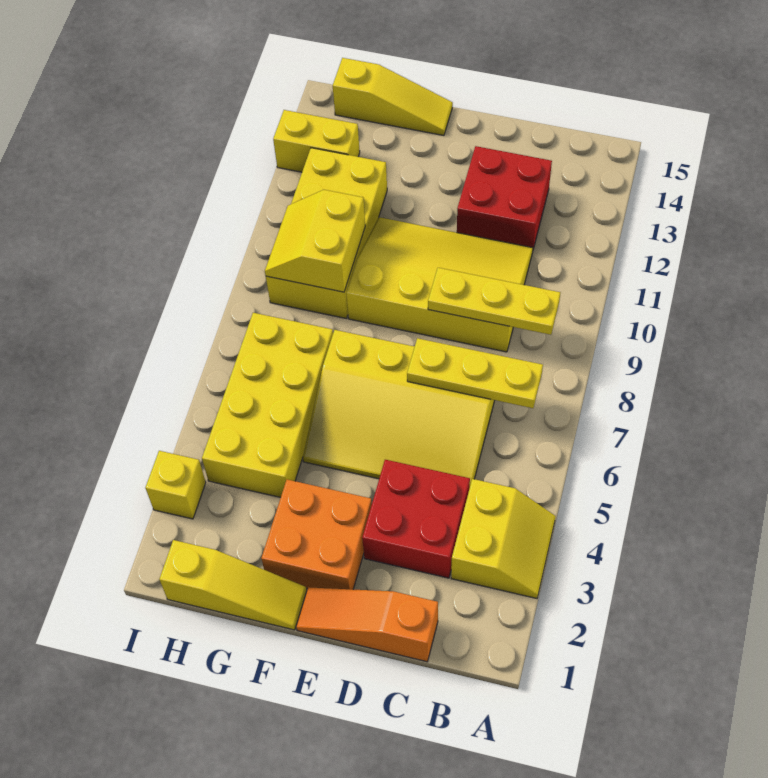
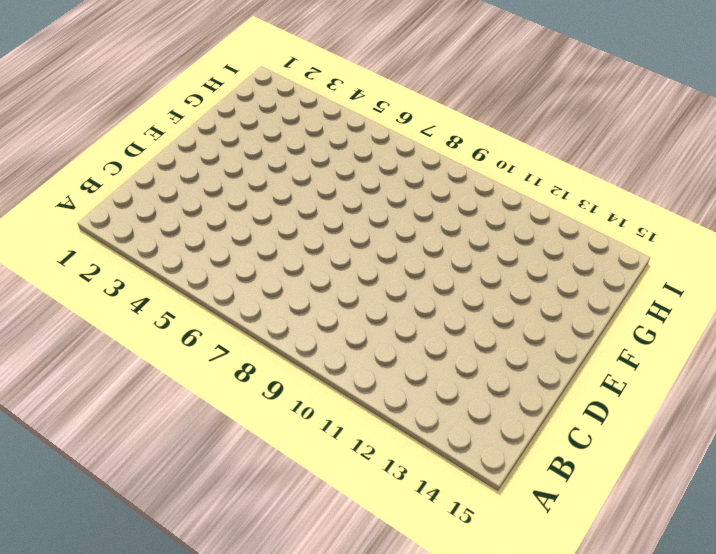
none -> yellow 2x2 slope [451,479,556,598]
none -> orange 1x3 slope [296,587,438,662]
none -> red 2x2 brick [362,460,470,578]

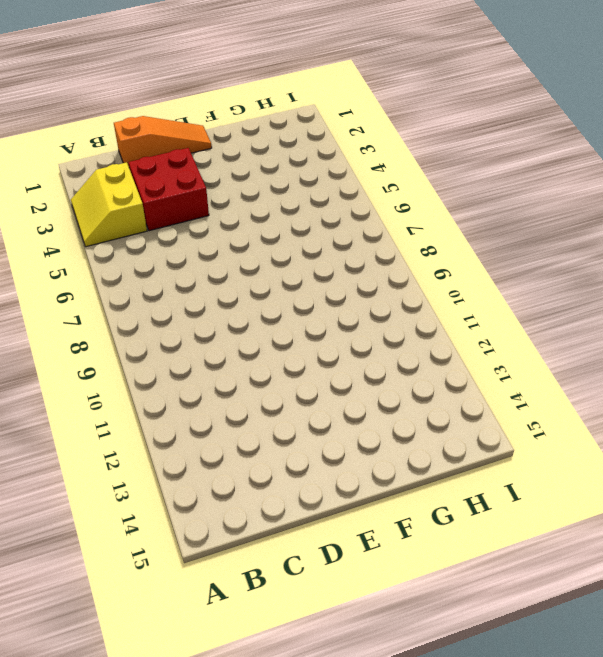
none -> yellow 3x4 slope [303,330,495,485]
none -> yellow 3x4 slope [346,217,533,352]
none -> red 2x2 brick [457,146,552,249]

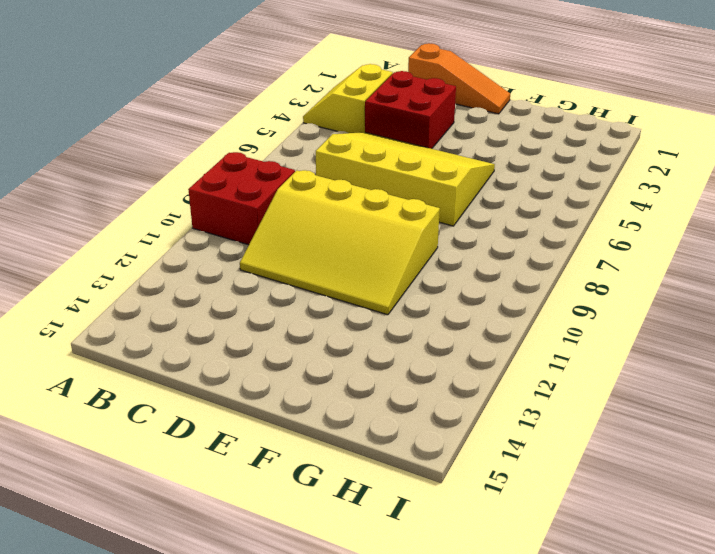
red 2x2 brick [188,152,295,245] -> red 2x2 brick moved to [457,146,552,249]
none -> orange 2x2 brick [261,480,372,589]
none -> yellow 1x3 slope [159,540,307,630]
none -> yellow 1x3 slope [333,58,453,136]

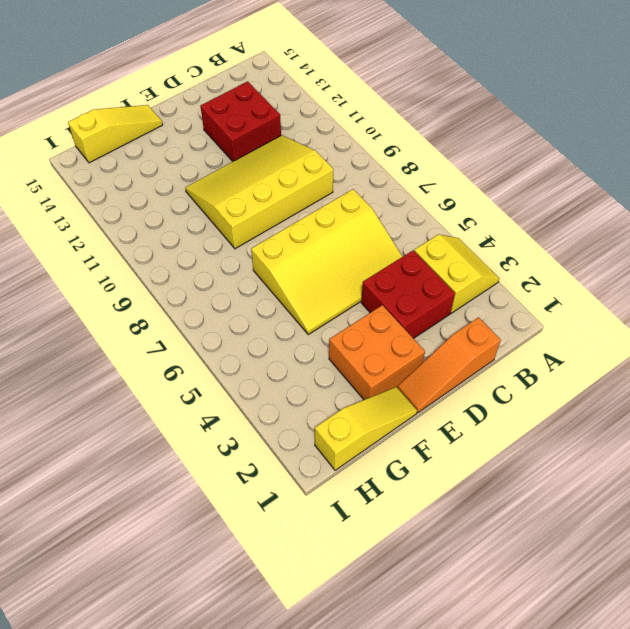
none -> yellow 2x4 brick [202,313,333,497]
none -> yellow 2x4 brick [266,148,387,318]
none -> yellow 1x2 brick [273,110,360,172]

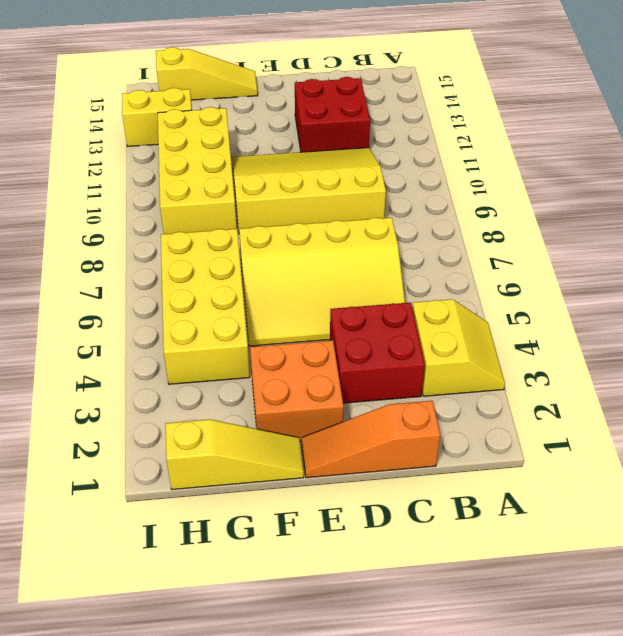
none -> yellow 1x1 brick [145,451,206,519]
none -> yellow 1x3 plate [407,338,543,408]
none -> yellow 1x3 plate [428,268,560,335]

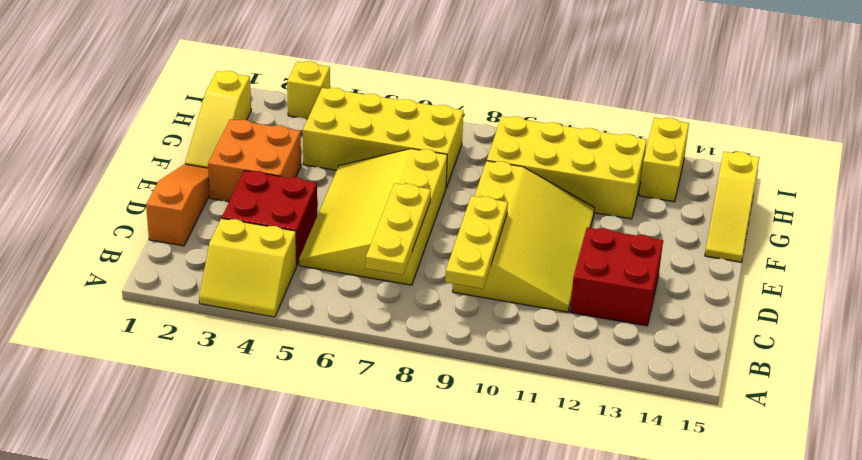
none -> yellow 2x2 slope [265,190,365,292]

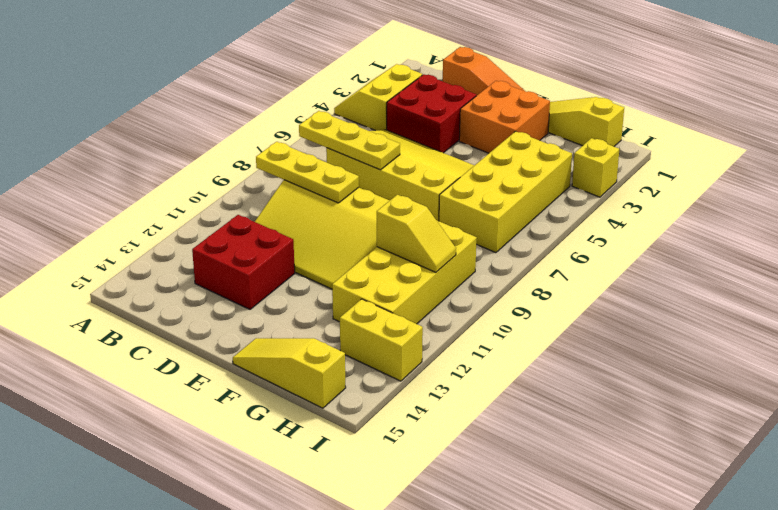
yellow 1x2 slope [377,195,456,272] -> yellow 2x2 slope [265,190,365,292]

